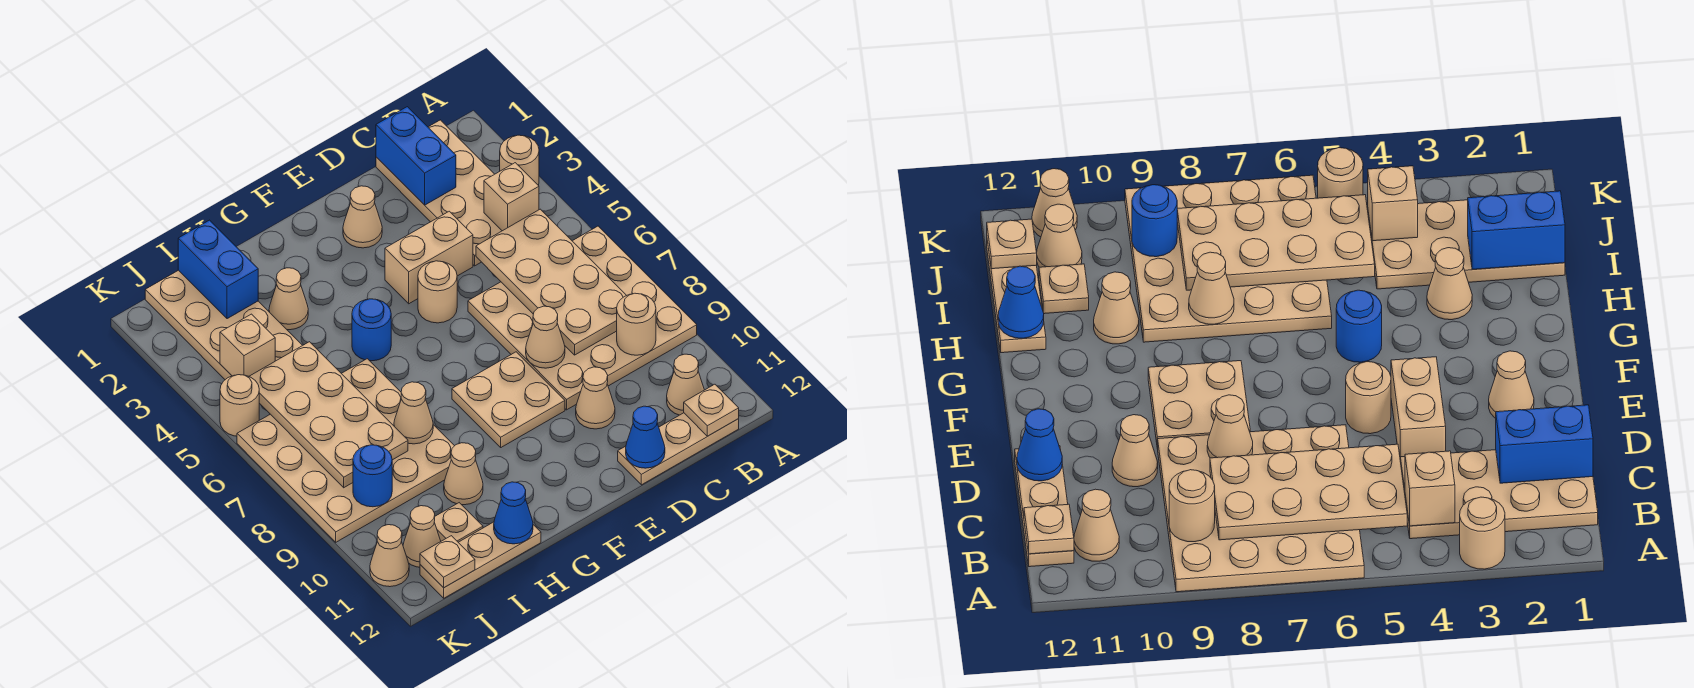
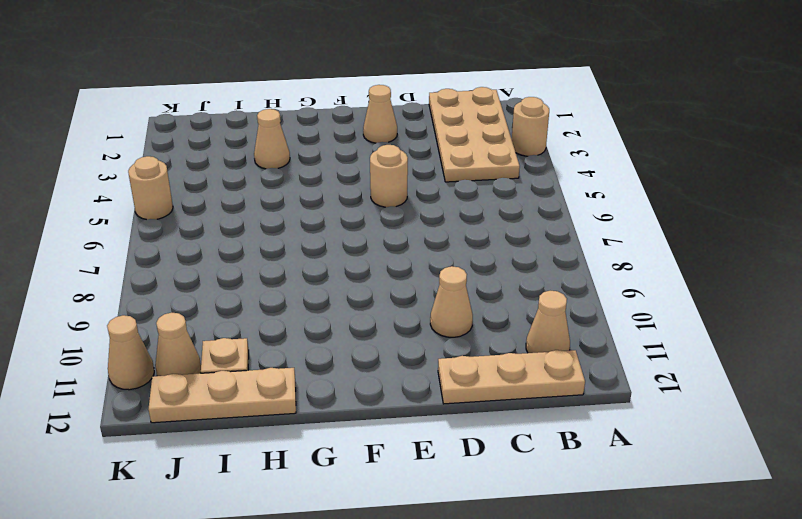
none -> tan 4x4 plate [468,226,697,410]
none -> tan 1x2 brick [385,211,473,304]
none -> tan 2x2 plate [452,352,565,447]
none -> blue 1x1 round brick [352,299,391,361]

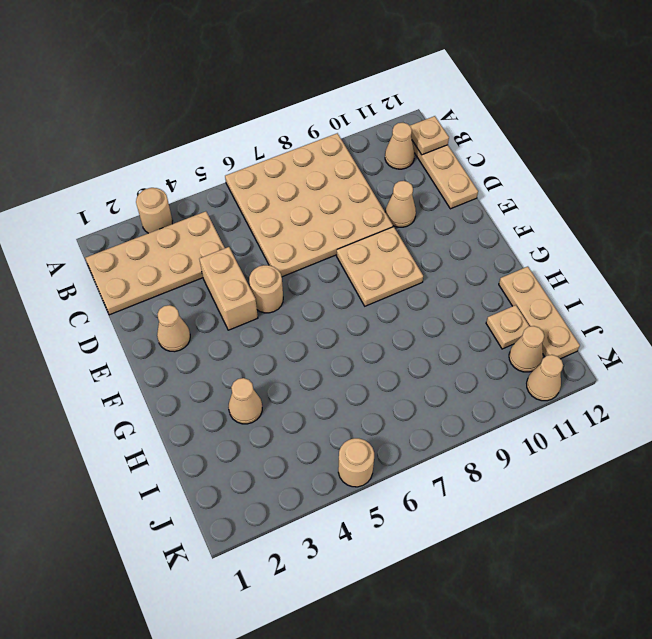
none -> blue 1x1 round brick [352,299,391,361]
none -> tan 4x4 plate [237,359,454,542]
none -> tan 1x1 cone [444,443,483,505]
none -> tan 2x4 plate [145,270,303,380]

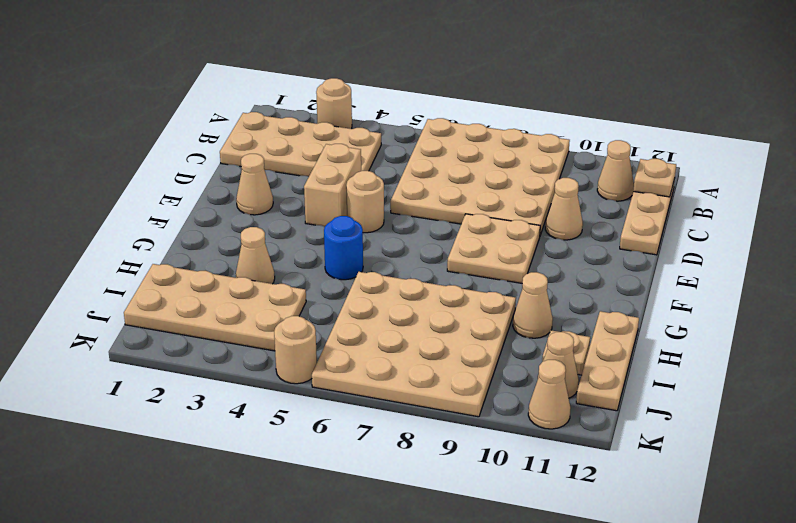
none -> tan 1x1 brick [484,163,539,231]
none -> tan 2x4 plate [476,209,626,355]
none -> tan 1x1 round brick [617,293,656,355]
none -> blue 1x2 brick [376,107,456,205]

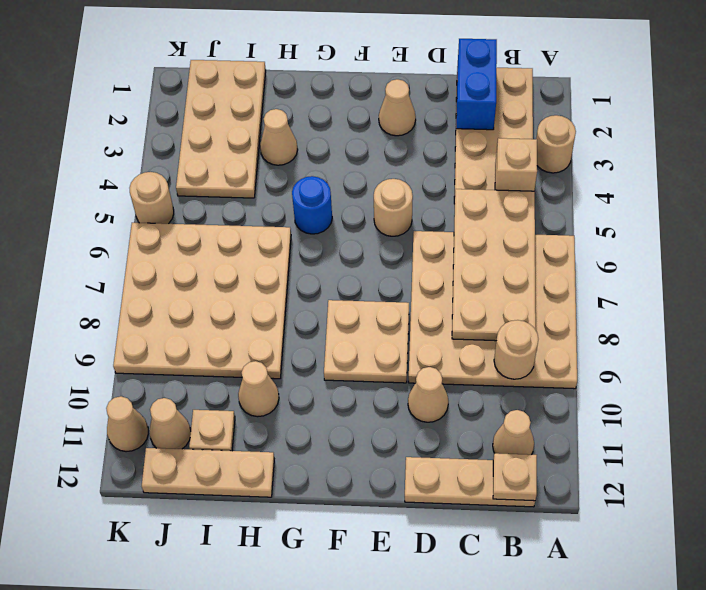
none -> tan 1x2 brick [385,211,473,304]
none -> tan 1x1 cone [526,306,565,368]
none -> blue 1x1 cone [626,406,665,468]
none -> tan 1x1 cone [394,382,433,444]

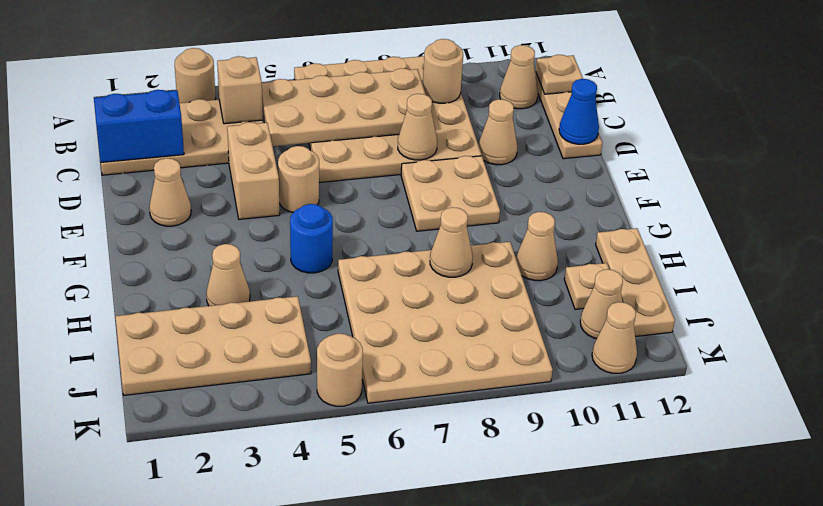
none -> blue 1x1 cone [494,482,533,544]
none -> blue 1x2 brick [178,220,258,319]
none -> tan 2x4 plate [249,342,408,488]
none -> tan 1x1 brick [220,314,275,376]

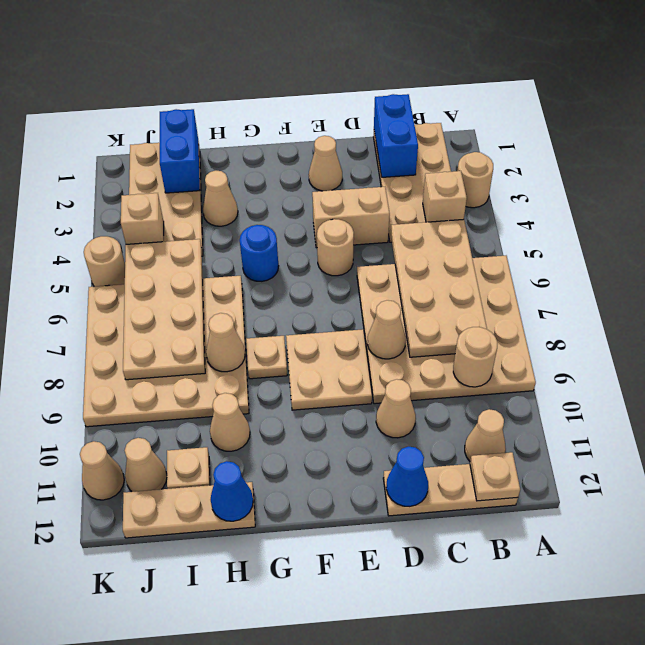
tan 1x1 plate [246,336,287,379] -> tan 1x1 plate moved to [420,536,475,588]
none -> blue 1x1 round brick [353,445,392,507]

